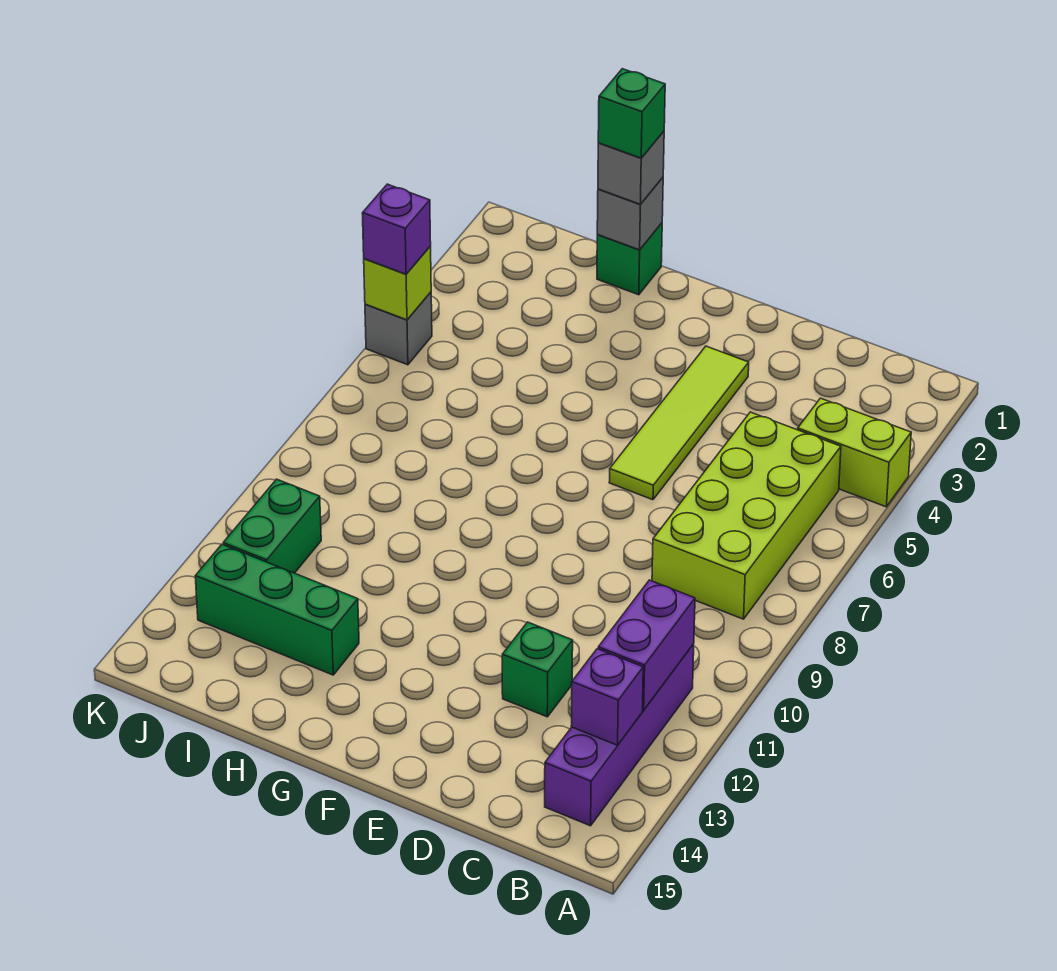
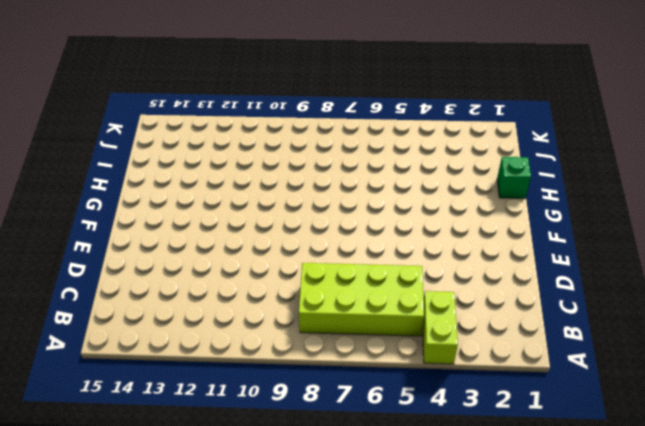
none -> purple 1x4 brick [545,644,694,826]
none -> green 1x1 brick [502,622,573,717]
none -> lime 1x4 tile [609,346,749,500]

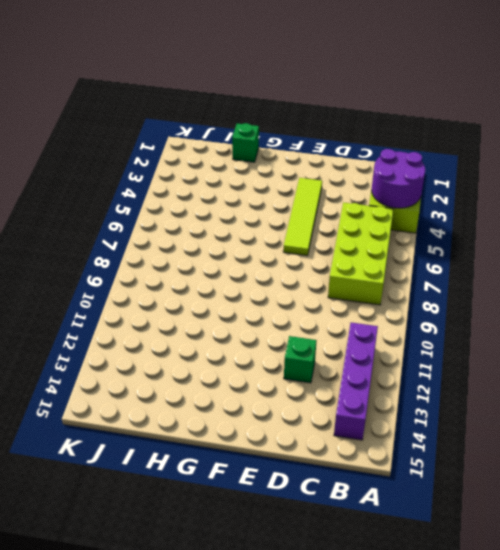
purple 2x2 round brick [372,149,425,208] -> none
none -> green 1x3 brick [195,544,359,675]
none -> green 1x2 brick [223,479,321,573]
none -> grey 1x1 brick [365,292,432,365]

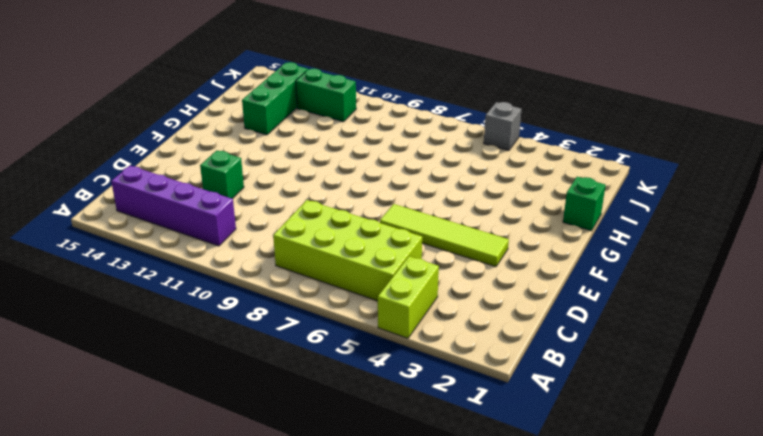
none -> purple 1x2 brick [598,580,695,710]
none -> purple 1x1 brick [571,649,643,745]
none -> grey 1x1 brick [597,178,663,250]

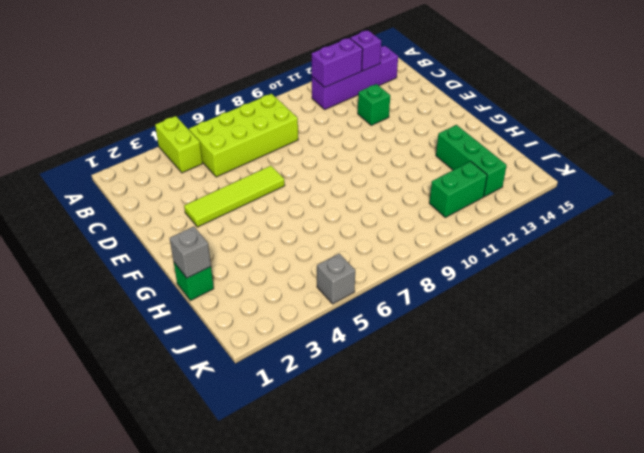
none -> lime 1x1 brick [364,246,431,320]
none -> grey 1x1 brick [598,131,664,204]
none -> purple 1x1 brick [362,184,431,274]

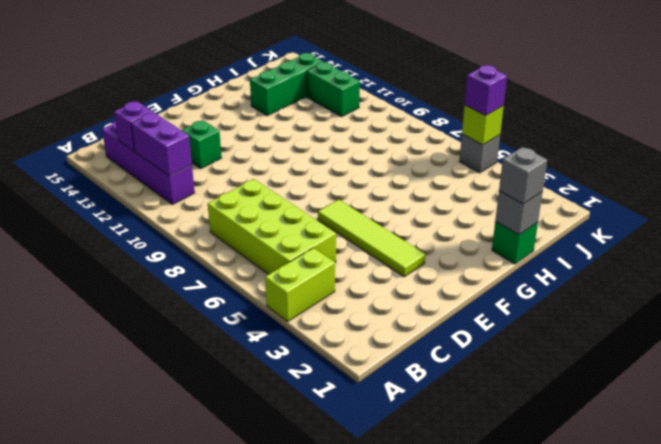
none -> green 1x1 brick [598,69,665,158]

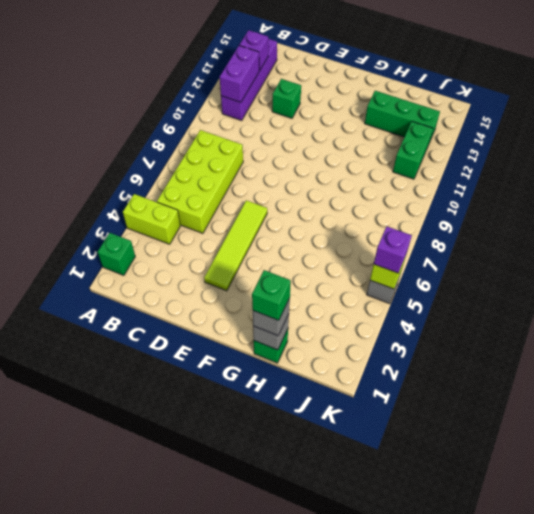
green 1x1 brick [98,233,135,275] -> none

